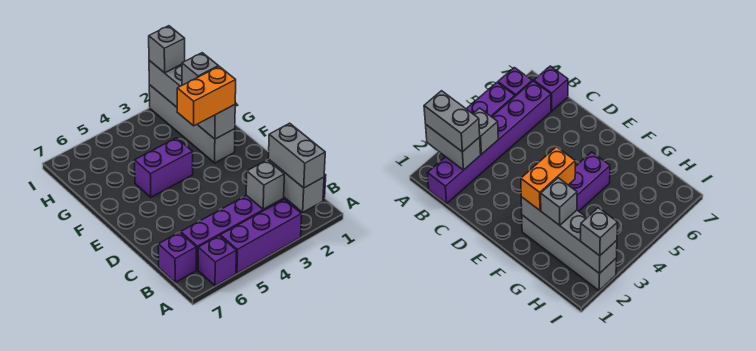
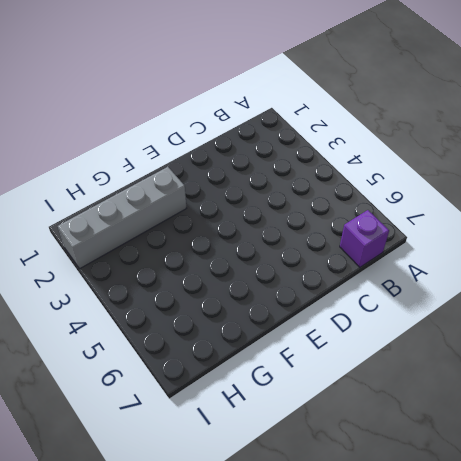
none -> purple 1x3 brick [220,199,302,273]
none -> purple 1x1 brick [198,235,236,286]
none -> purple 1x6 brick [181,174,326,270]

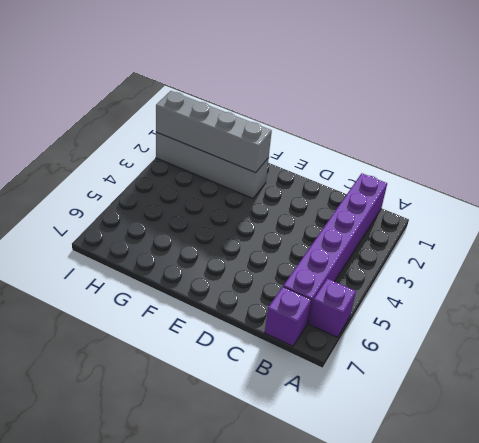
none -> purple 1x3 brick [220,199,302,273]
none -> purple 1x2 brick [135,138,193,197]
none -> grey 1x2 brick [268,159,324,212]

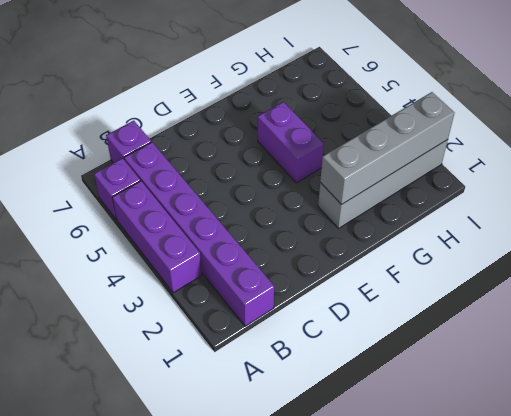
none -> grey 1x2 brick [268,159,324,212]
none -> grey 1x1 brick [246,160,284,209]
none -> grey 1x2 brick [268,123,325,188]

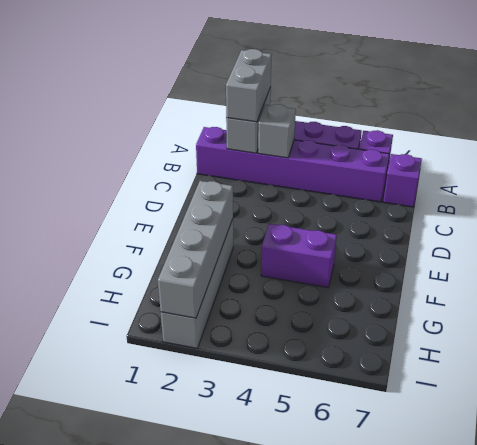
none -> orange 1x2 brick [177,66,236,126]
none -> grey 1x1 brick [182,53,218,85]
none -> grey 1x1 brick [149,26,185,73]

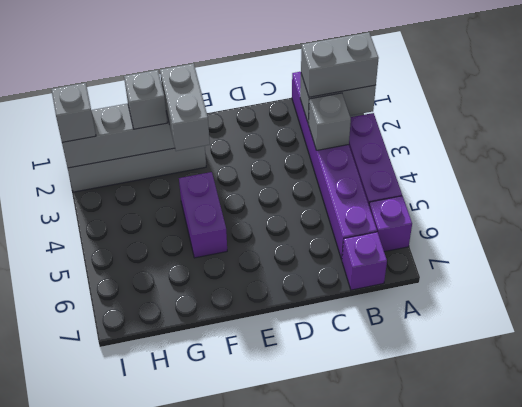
grey 1x2 brick [160,64,210,151] -> orange 1x2 brick [177,66,236,126]

